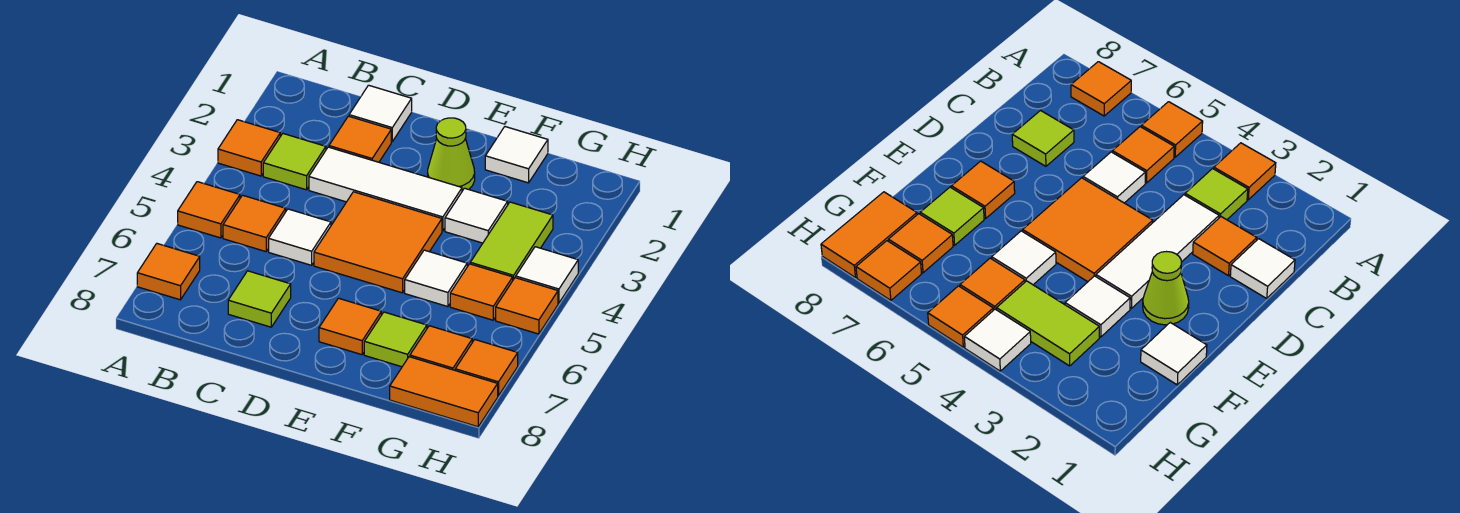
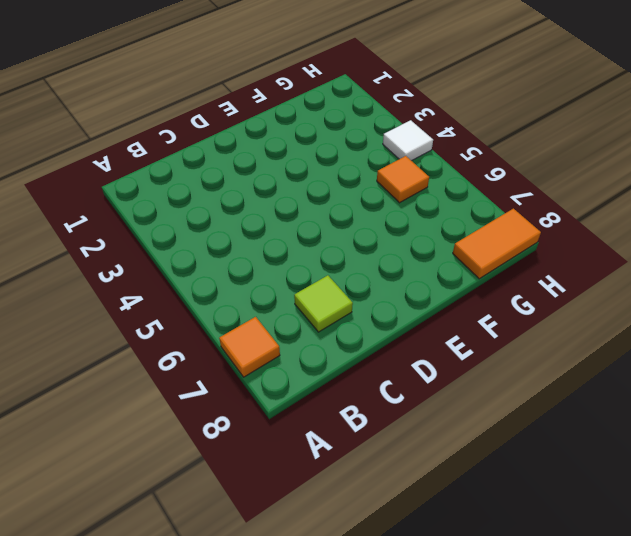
none -> orange 1x1 tile [218,120,280,176]
none -> orange 1x1 tile [178,182,240,238]
none -> lime 1x1 tile [263,134,326,190]

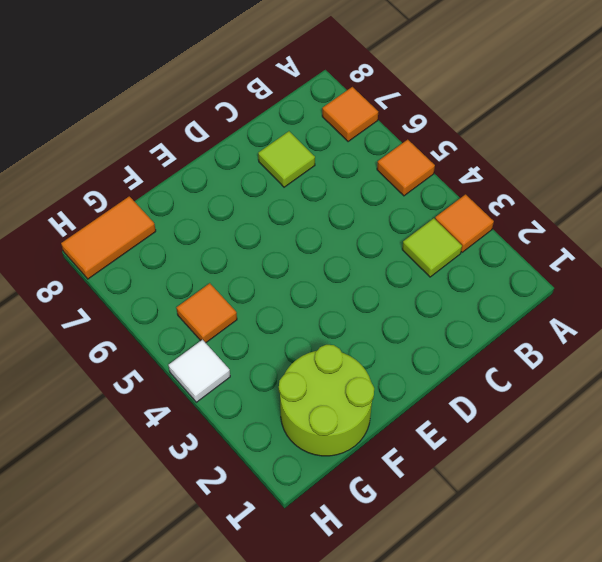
lime 2x2 round brick [279,345,374,456] -> white 1x1 tile [485,127,548,183]
none -> orange 1x1 tile [223,195,286,252]
none -> white 1x1 tile [349,85,412,142]
none -> orange 1x1 tile [329,116,391,162]

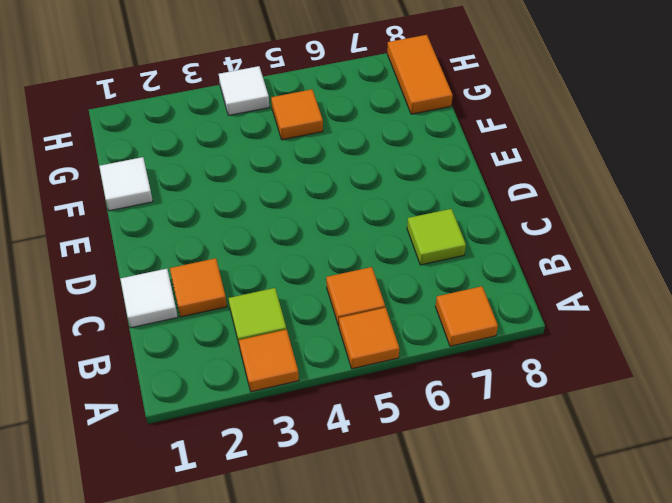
none -> white 1x3 tile [309,147,462,231]
none -> white 1x1 tile [269,209,331,265]
none -> orange 2x2 tile [314,192,442,293]

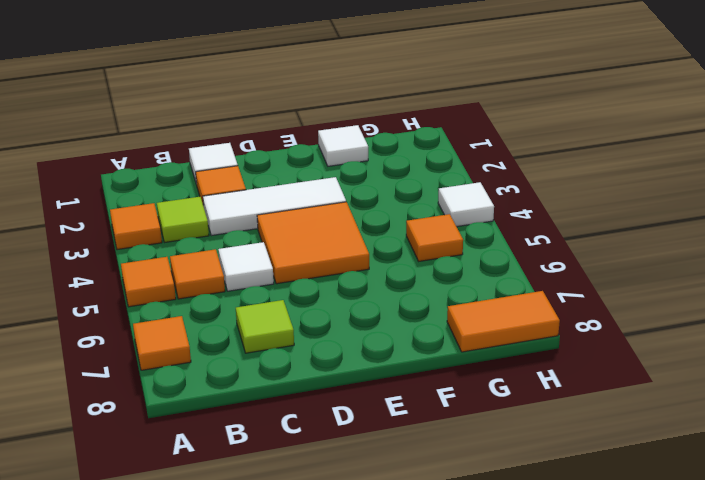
none -> lime 1x1 cone [428,118,475,191]
none -> orange 1x1 tile [319,298,381,355]
none -> white 1x1 tile [445,188,508,243]

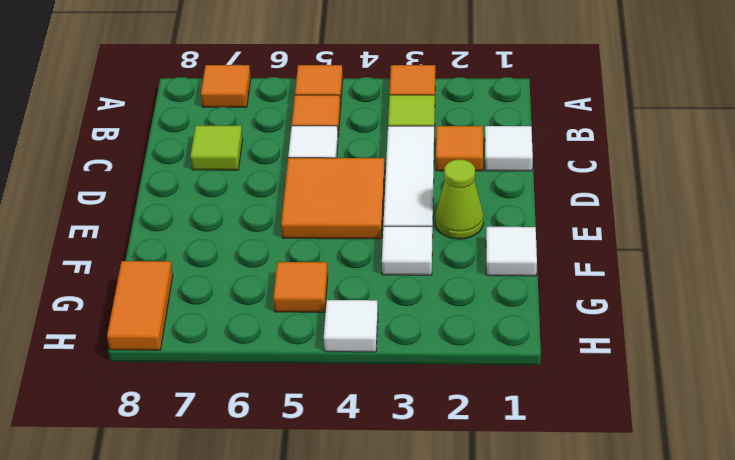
none -> orange 1x1 tile [319,298,381,355]
none -> white 1x1 tile [405,250,467,307]
none -> lime 1x1 tile [364,312,427,367]

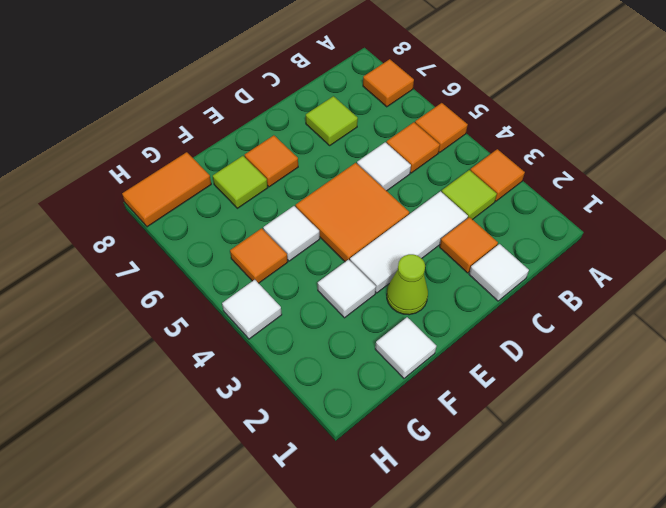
none -> lime 1x2 tile [470,202,553,280]
none -> orange 1x1 tile [410,326,472,370]
none -> orange 1x1 tile [496,278,558,334]

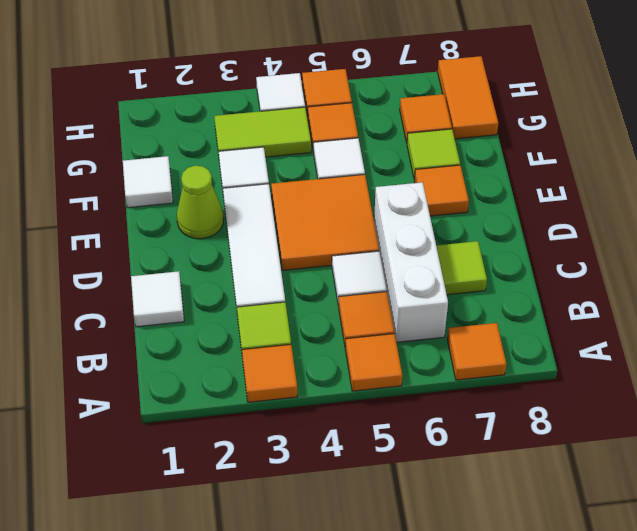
white 1x3 brick [374,182,448,342] -> none
none -> orange 1x1 tile [329,116,391,162]
none -> orange 1x1 tile [455,340,518,396]

